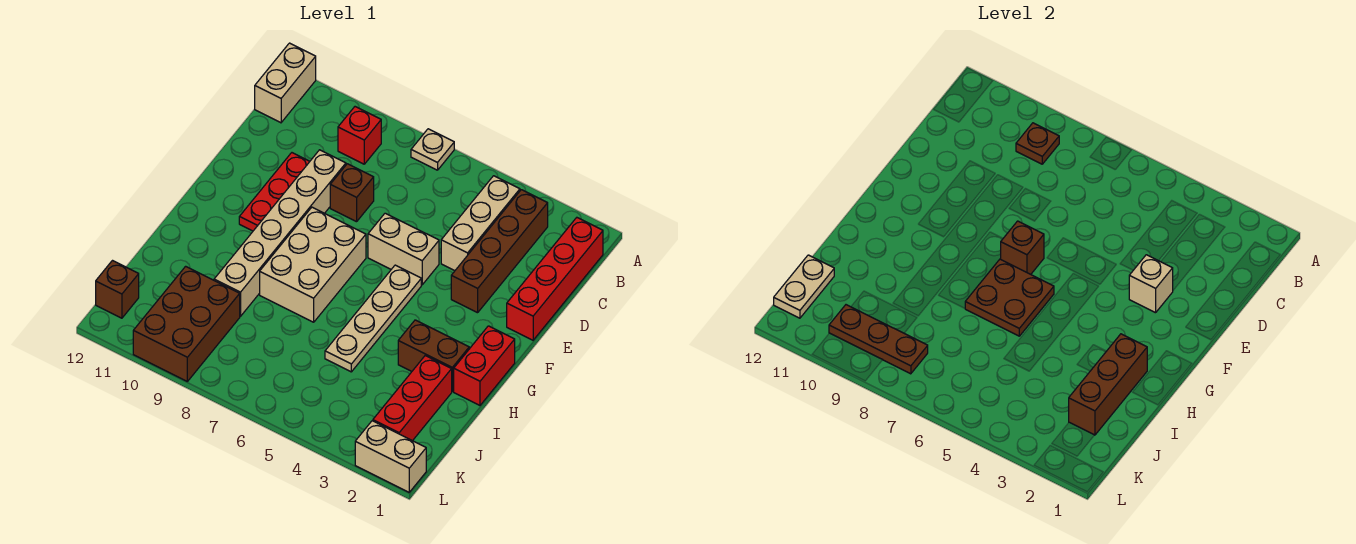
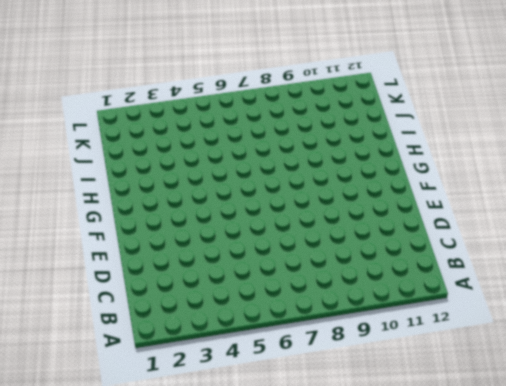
none -> tan 1x1 plate [411,129,454,170]
none -> tan 1x2 brick [255,43,316,123]
none -> red 1x4 brick [507,218,603,340]

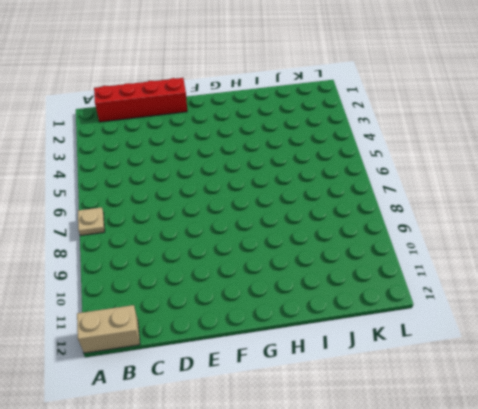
none -> brown 1x4 brick [451,190,548,313]
none -> tan 1x3 brick [441,176,520,271]
none -> red 1x1 brick [338,107,381,164]

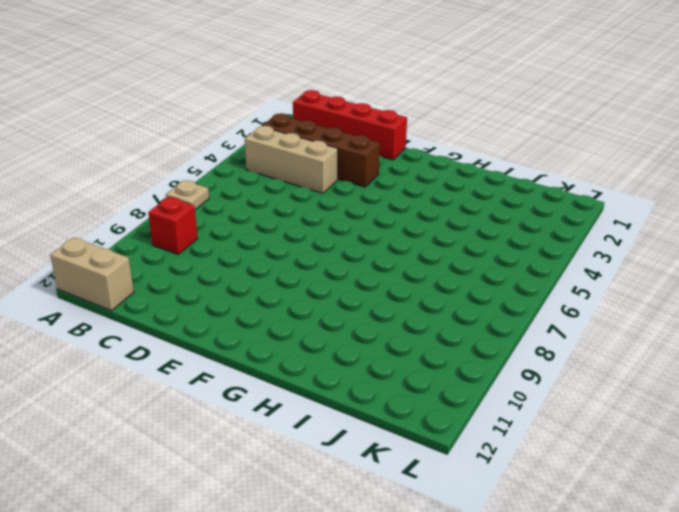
none -> brown 1x1 brick [330,164,374,222]
none -> tan 1x6 brick [214,150,346,316]
none -> red 1x3 plate [239,153,310,231]

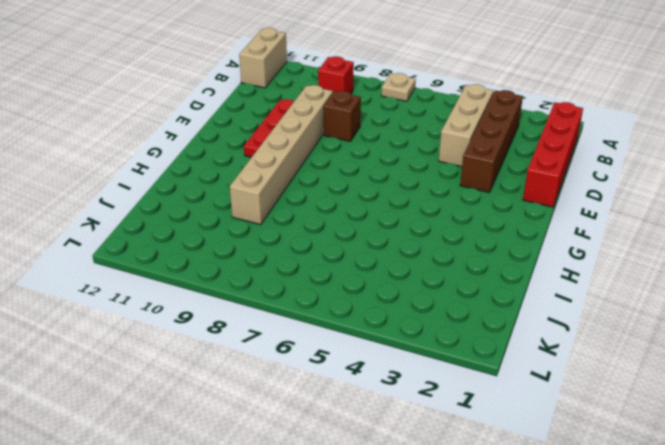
none -> tan 1x2 brick [368,213,439,285]
none -> tan 1x4 plate [325,265,421,372]
none -> tan 2x3 brick [260,207,366,322]

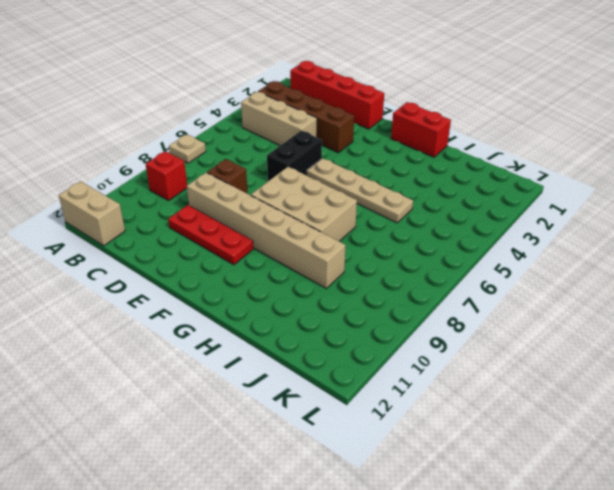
black 1x2 brick [267,131,322,181] -> tan 1x2 brick [368,213,439,285]
none -> brown 1x2 brick [398,320,469,391]
none -> red 1x3 brick [373,356,452,441]
none -> brown 2x3 brick [133,266,240,381]

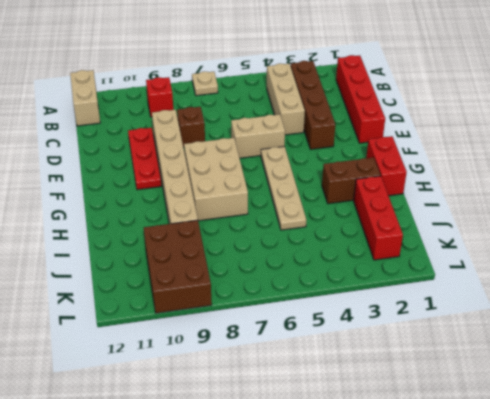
none -> brown 1x1 brick [96,261,139,318]
none -> tan 1x2 brick [355,421,426,492]
none -> brown 1x1 plate [1016,123,1059,164]

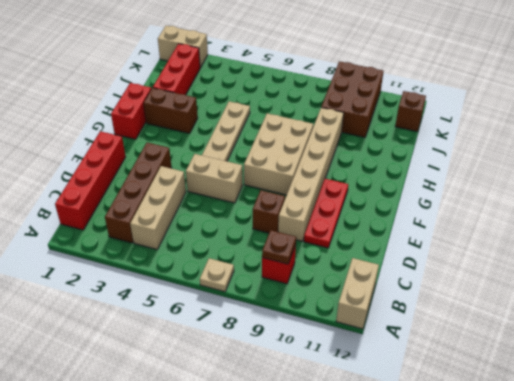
none -> tan 1x1 brick [1129,255,1173,313]
none -> brown 1x1 brick [1001,221,1044,274]
none -> brown 2x2 plate [965,259,1054,336]

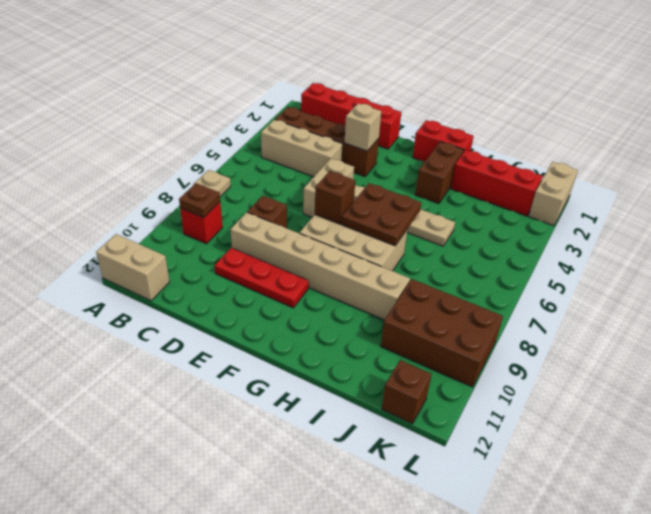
none -> brown 1x3 brick [1069,334,1147,435]
none -> tan 1x2 plate [774,255,834,318]
none -> brown 1x3 plate [829,305,928,374]

